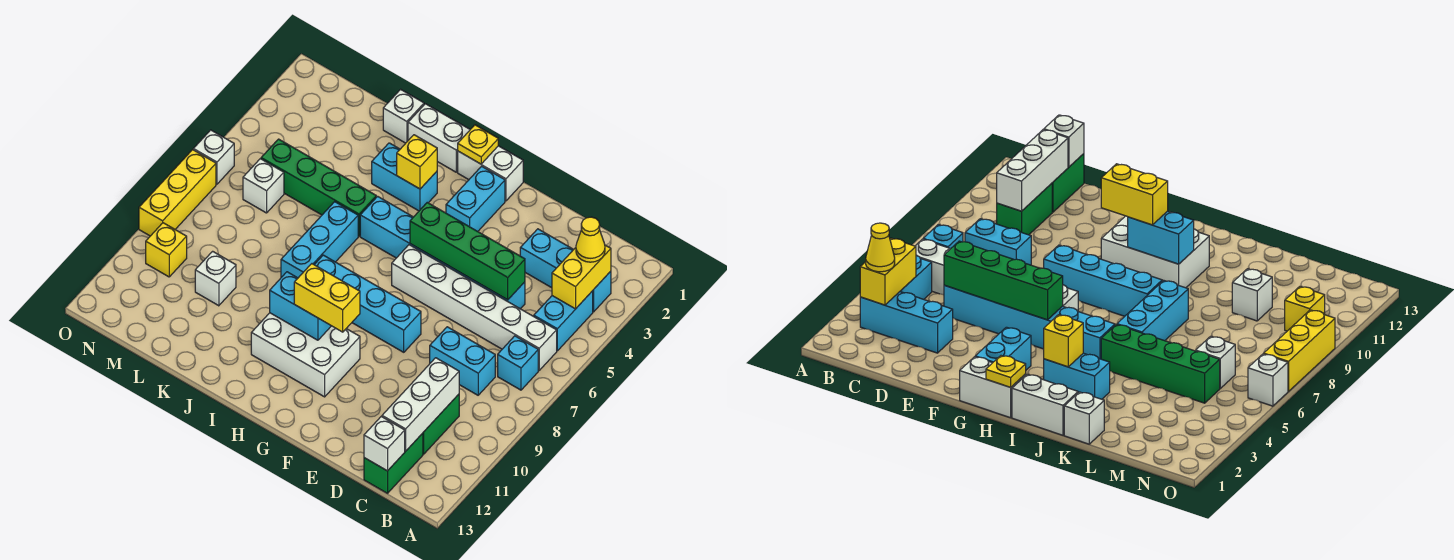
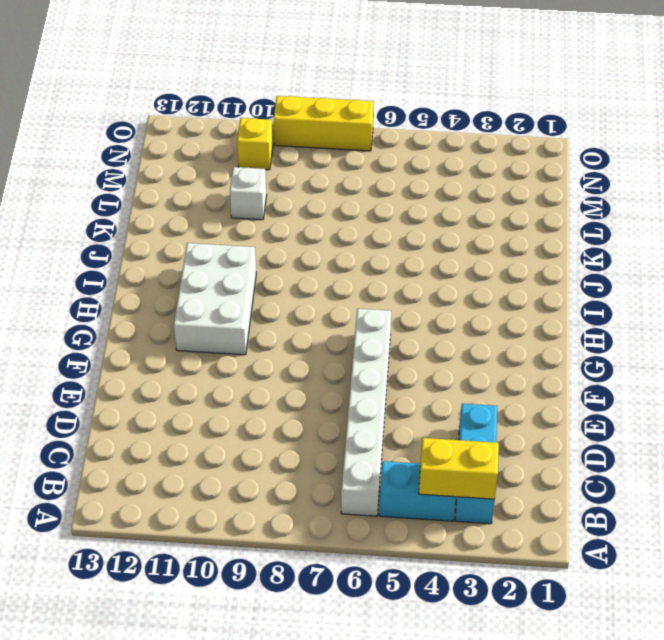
none -> cyan 1x1 brick [498,336,538,390]
none -> cyan 1x2 brick [430,327,495,395]
none -> green 1x2 brick [423,394,459,454]
none -> green 1x2 brick [364,433,423,493]

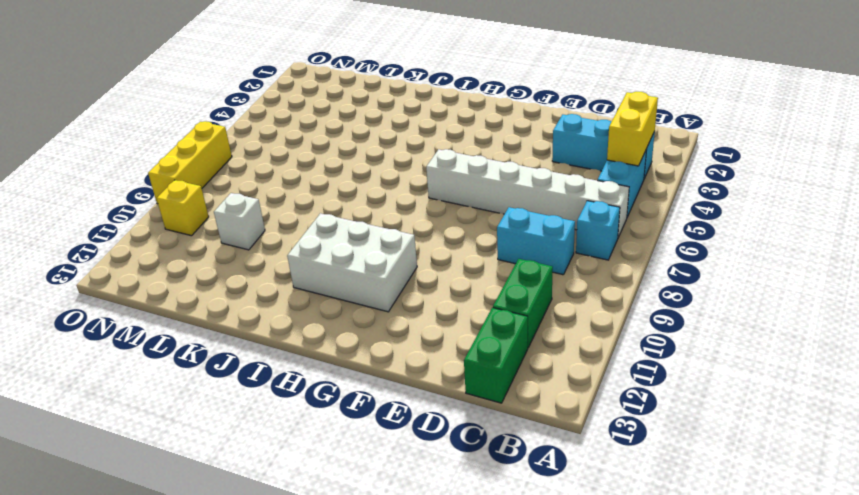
none -> cyan 1x6 brick [360,196,525,309]
none -> cyan 1x4 brick [314,255,421,352]
none -> white 1x2 brick [458,146,523,201]
none -> cyan 1x2 brick [446,166,505,231]

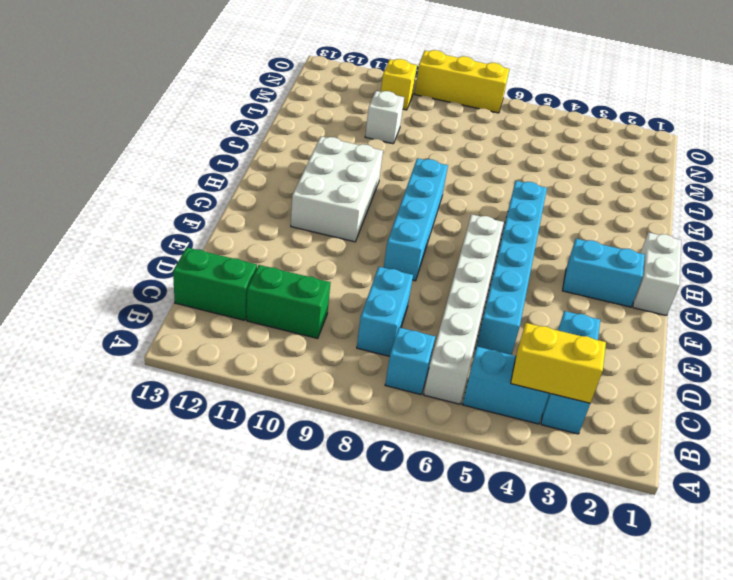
none -> white 1x2 brick [408,104,470,172]
none -> cyan 1x2 brick [372,143,437,211]
none -> green 1x4 brick [261,139,376,236]
none -> cyan 1x3 brick [281,202,358,278]

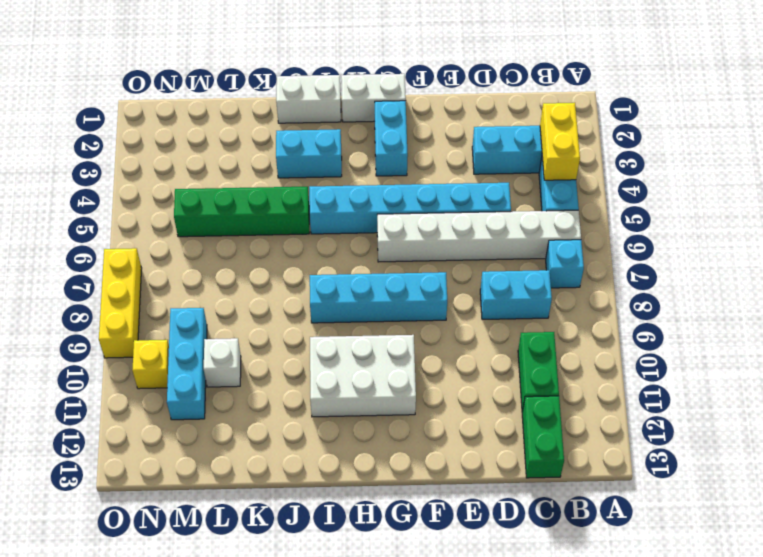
cyan 1x3 brick [167,308,207,420] -> cyan 1x3 brick moved to [281,202,358,278]
none -> white 1x1 brick [383,89,424,143]
none -> white 1x1 brick [243,159,284,213]
none -> white 1x1 brick [193,130,234,184]
none -> white 1x3 brick [382,358,459,451]

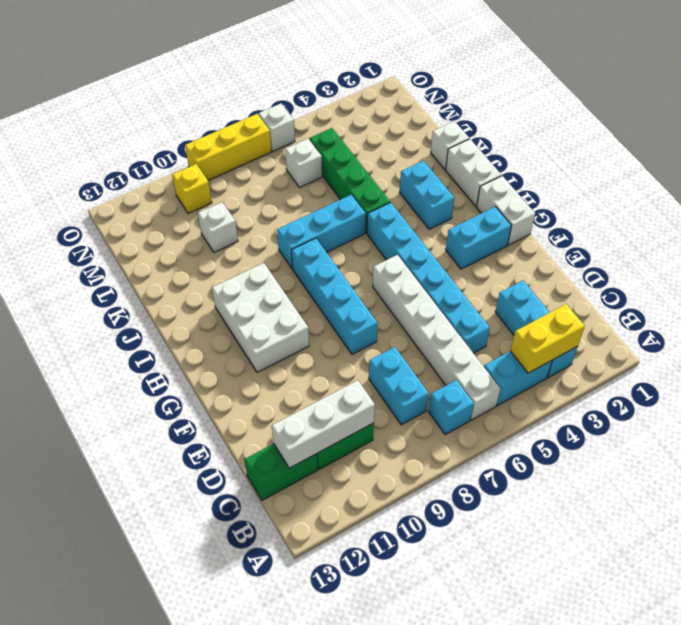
none -> white 1x1 brick [364,417,405,471]
none -> green 1x4 brick [410,203,525,300]
none -> yellow 1x1 plate [458,125,498,164]
none -> cyan 1x2 brick [270,272,331,340]

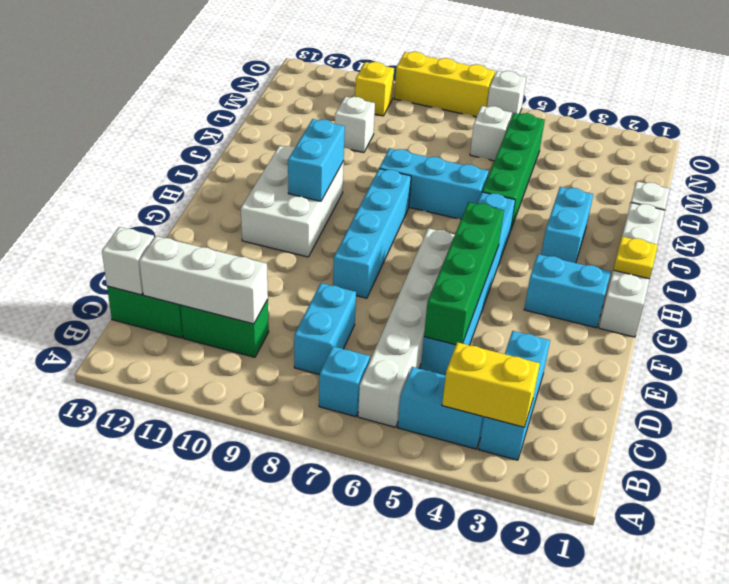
none -> yellow 1x1 brick [397,135,437,189]
none -> yellow 1x1 cone [576,217,605,262]
none -> yellow 1x2 brick [294,264,360,332]

